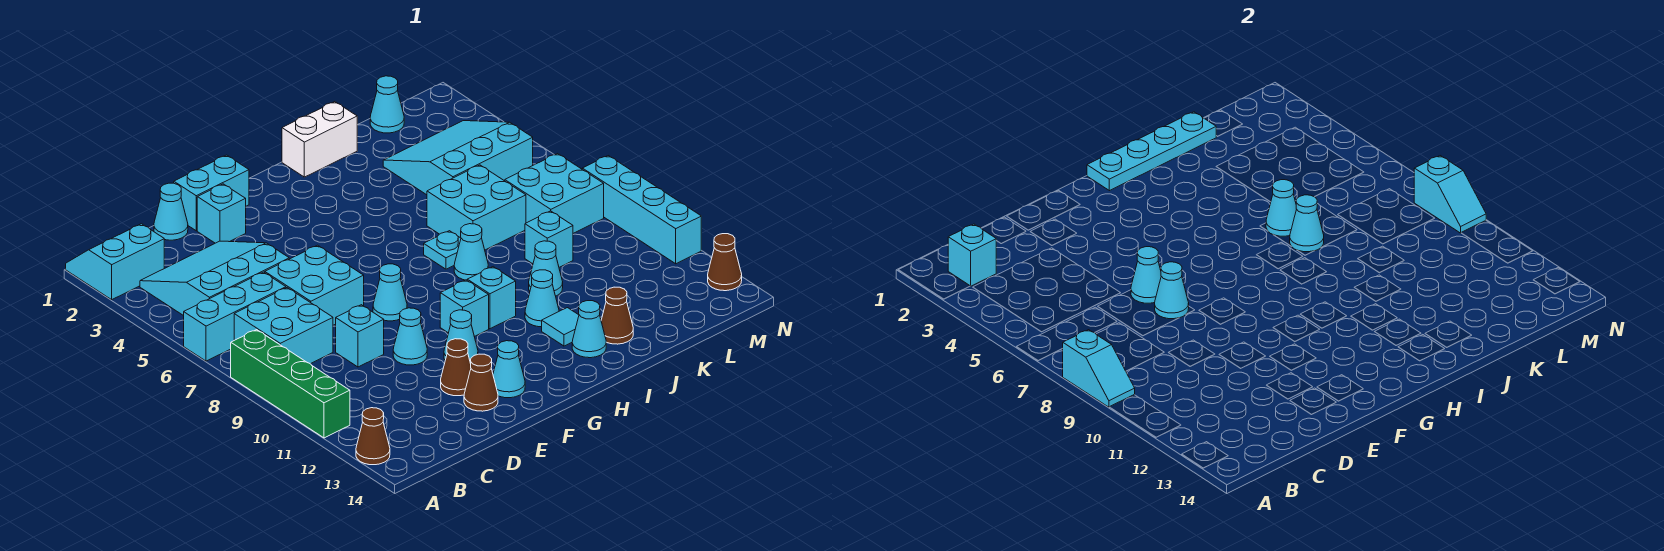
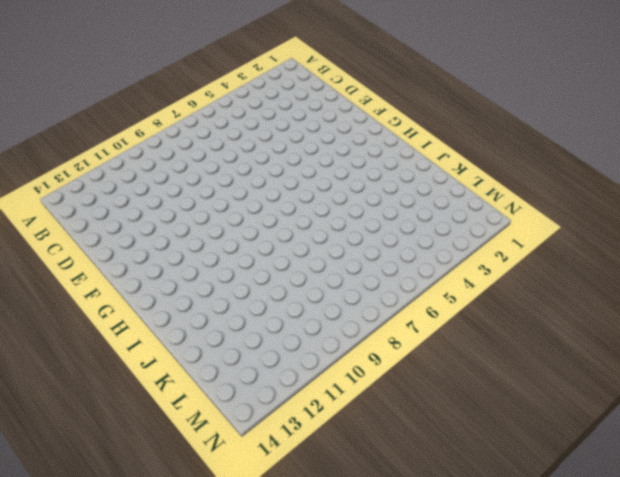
none -> cyan 2x2 slope [66,224,164,300]
none -> cyan 1x3 brick [184,272,286,361]
none -> green 1x4 brick [231,330,350,438]
none -> brown 1x1 cone [356,408,390,465]

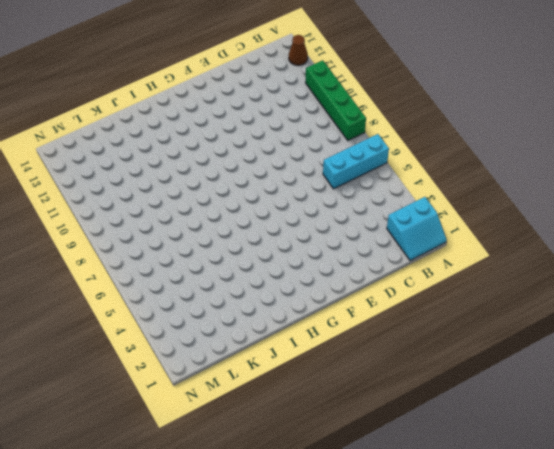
none -> cyan 3x3 slope [140,241,289,316]
none -> cyan 2x2 brick [234,288,333,364]
none -> cyan 1x1 cone [154,183,188,240]
none -> cyan 2x2 brick [265,245,364,325]

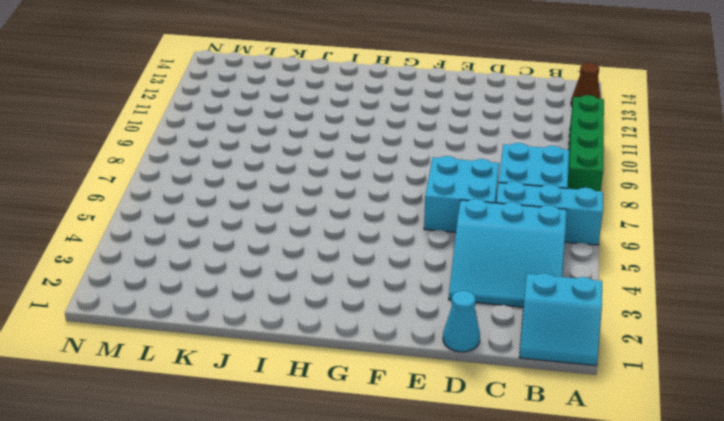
none -> cyan 1x1 brick [336,305,384,367]
none -> cyan 1x2 brick [174,155,249,231]
none -> cyan 1x1 brick [197,184,246,243]
none -> cyan 1x1 cone [393,308,427,365]

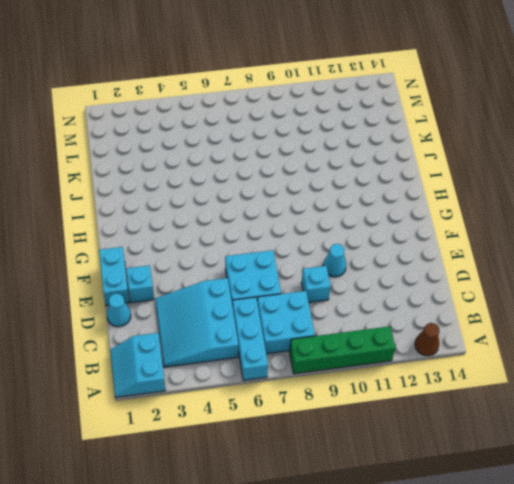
none -> brown 1x1 cone [441,339,471,396]
none -> brown 1x1 cone [464,354,498,411]
none -> cyan 1x1 cone [373,264,407,321]
none -> cyan 1x1 cone [444,310,478,363]

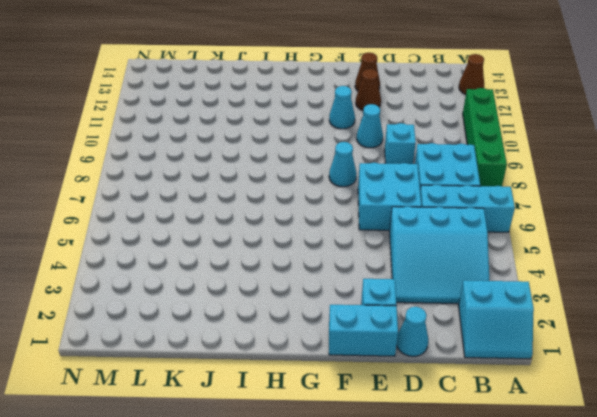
none -> cyan 1x1 cone [493,341,525,398]
none -> cyan 1x1 brick [440,280,489,337]
none -> cyan 1x1 brick [467,267,516,329]
none -> white 1x2 brick [282,102,357,177]

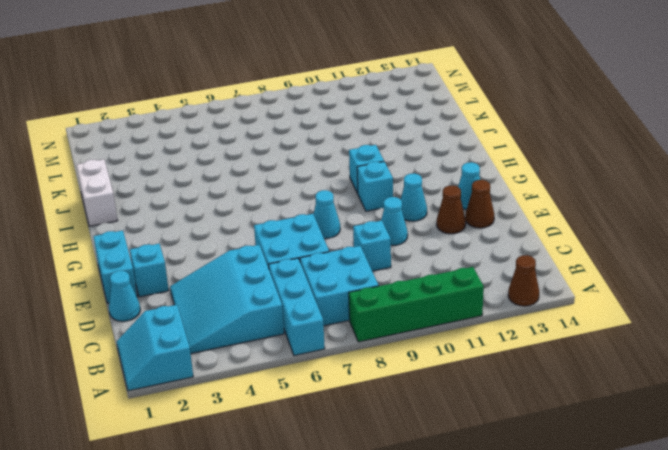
none -> cyan 1x1 plate [424,231,461,269]
none -> cyan 1x1 cone [454,224,488,280]
none -> cyan 1x1 cone [525,270,559,327]
none -> cyan 1x1 tile [542,308,579,346]

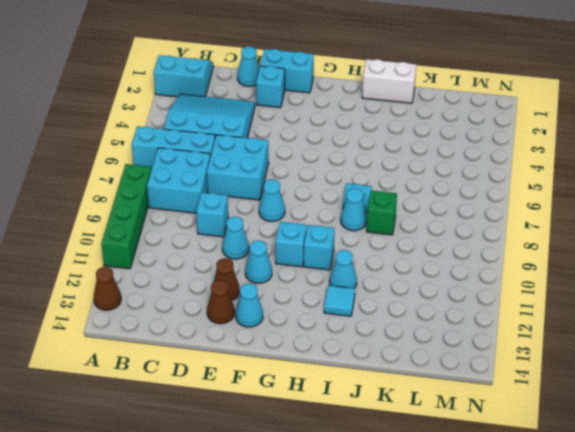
green 1x1 brick [367,191,397,235] -> none
none -> cyan 1x1 cone [572,301,606,358]
none -> cyan 2x2 brick [427,165,526,250]
none -> cyan 1x1 cone [529,241,563,296]
none -> brown 1x1 cone [601,287,633,344]

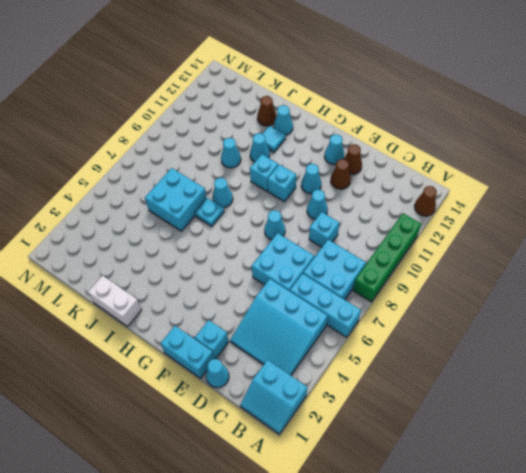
none -> cyan 3x3 slope [383,121,533,195]
none -> cyan 1x1 brick [525,211,573,267]
none -> cyan 1x1 cone [370,76,404,133]
none -> cyan 2x2 brick [505,154,604,233]

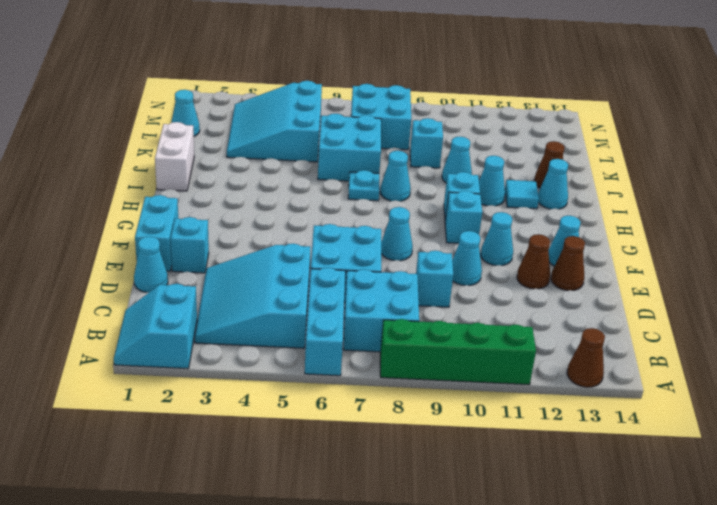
none -> cyan 1x4 brick [582,156,701,264]
none -> brown 1x1 cone [708,234,742,291]
none -> cyan 1x2 slope [1062,330,1135,407]
none -> cyan 1x1 brick [948,224,996,286]

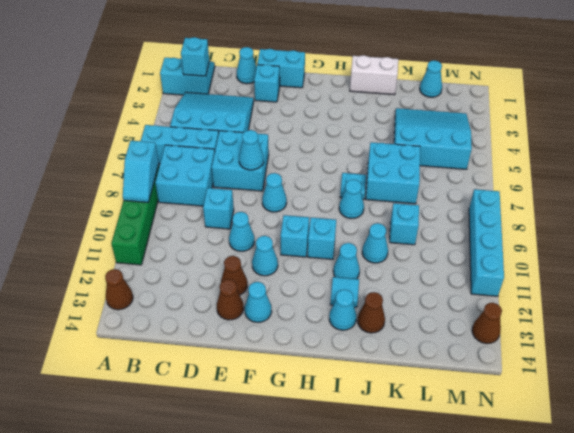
none -> cyan 2x2 brick [505,154,604,233]
none -> cyan 1x1 cone [1131,247,1161,303]
none -> cyan 1x4 plate [1087,112,1216,191]
none -> cyan 1x1 cone [1266,180,1296,236]

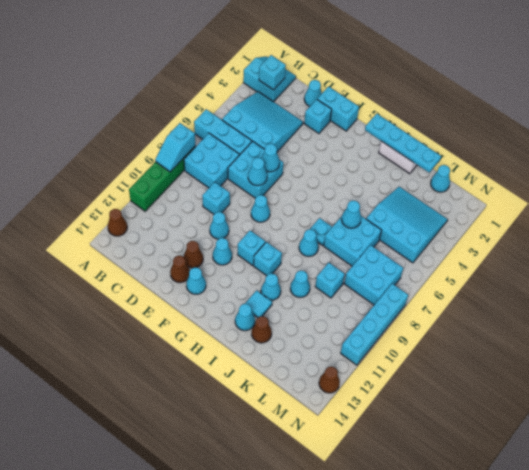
none -> cyan 1x1 cone [1290,195,1324,252]
none -> cyan 1x2 slope [1414,156,1486,233]

